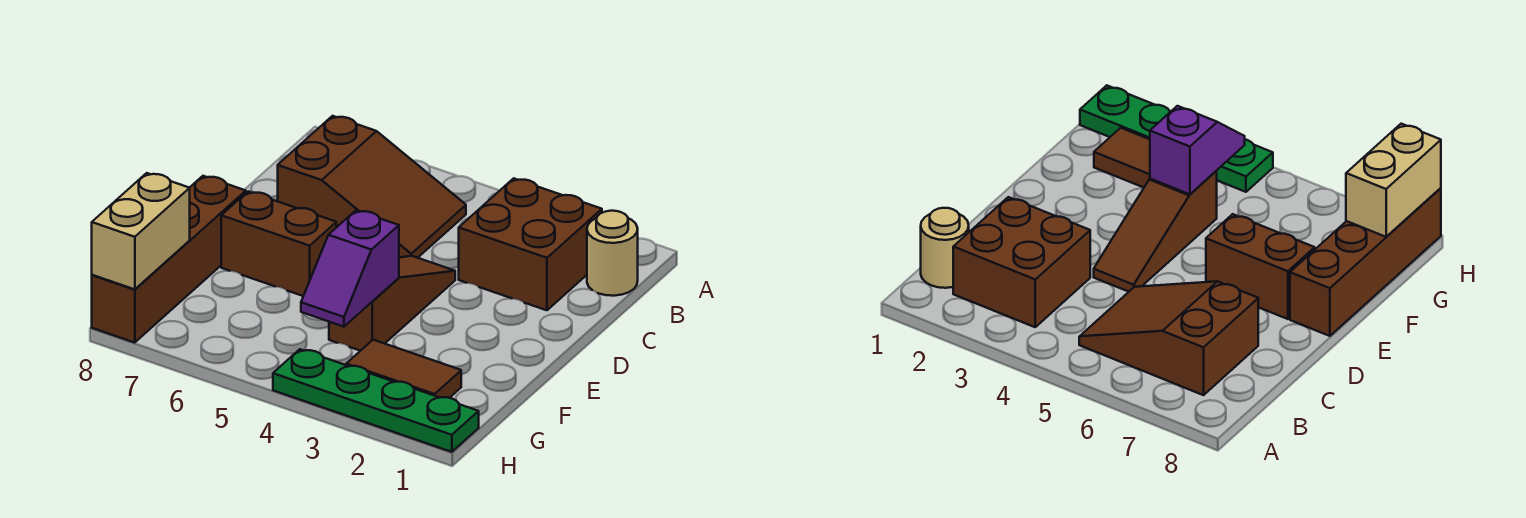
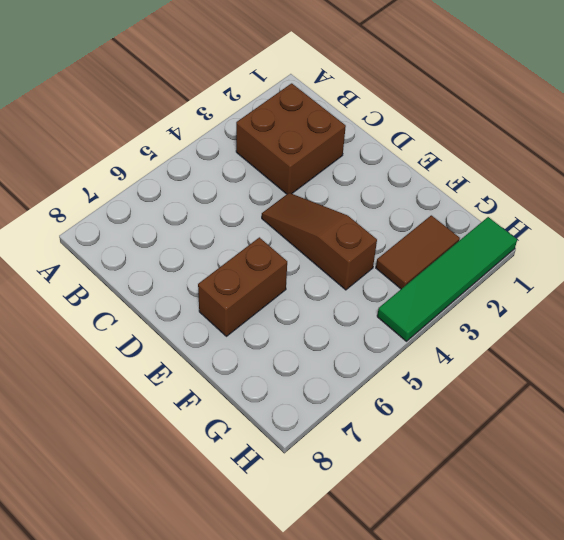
green 1x4 tile [377,217,517,341] -> green 1x4 plate [273,349,479,452]
none -> tan 1x1 round brick [587,211,638,296]
none -> brown 2x3 slope [278,116,466,258]

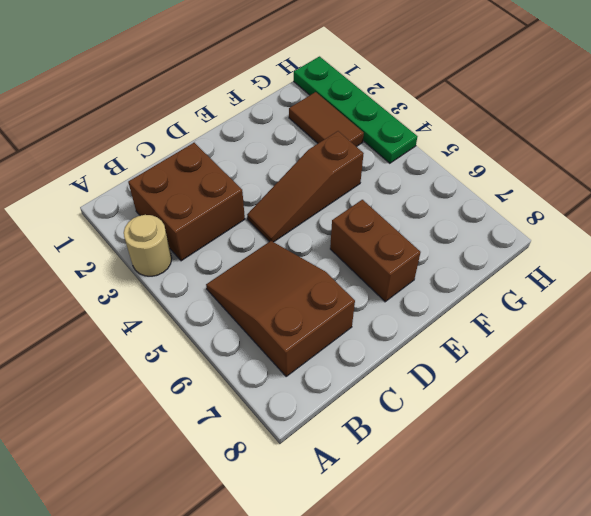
tan 1x1 round brick [124,215,172,276] -> tan 1x1 round brick moved to [587,211,638,296]
none -> brown 1x4 brick [92,176,246,343]
none -> purple 1x2 slope [301,210,399,327]

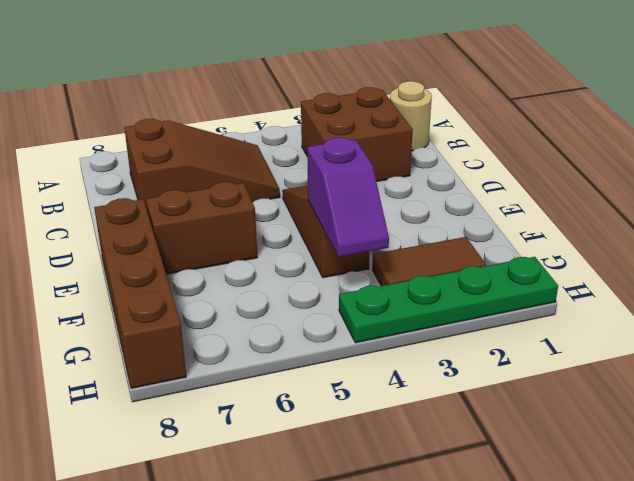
none -> tan 1x2 brick [92,173,190,289]

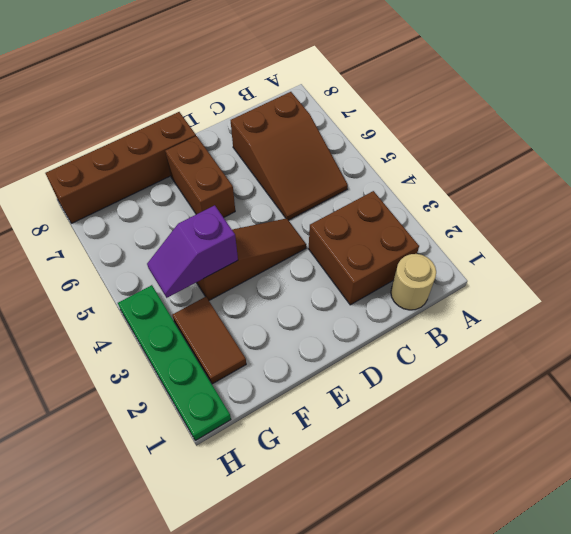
none -> tan 1x2 brick [92,173,190,289]

